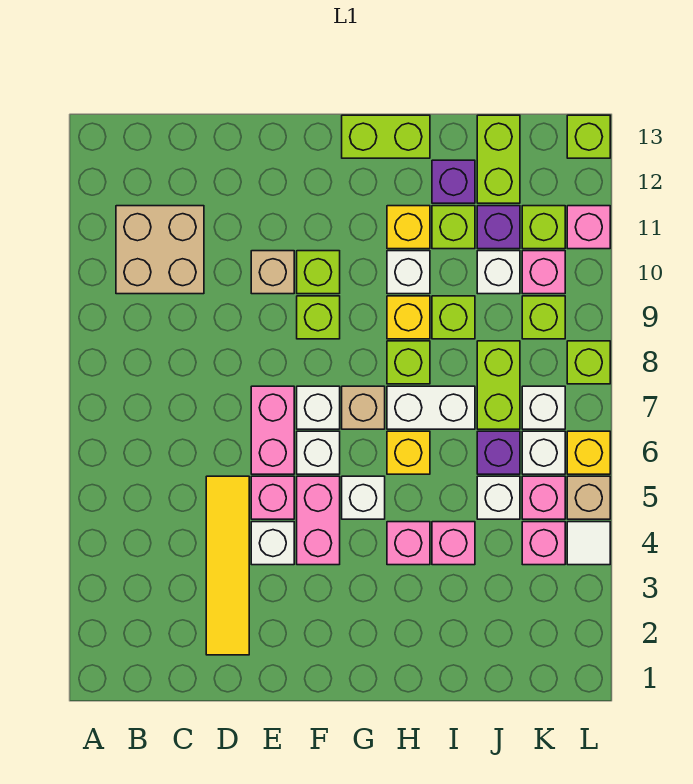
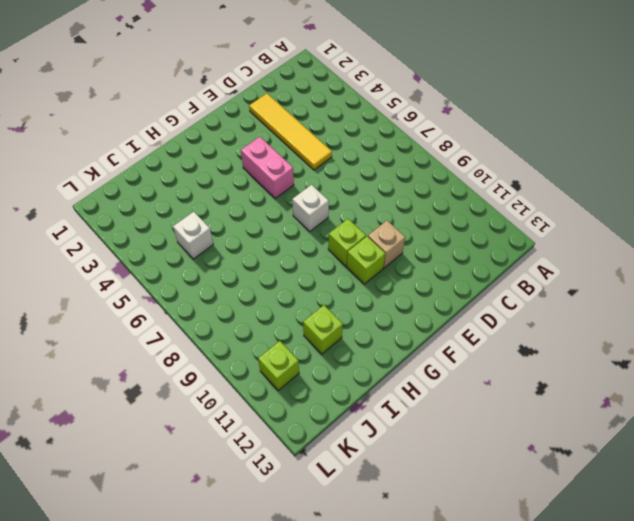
none -> tan 2x2 brick [116,206,204,294]
none -> white 1x1 brick [251,522,294,565]
none -> pink 1x1 brick [251,476,294,519]
none -> pink 1x2 brick [251,386,294,474]

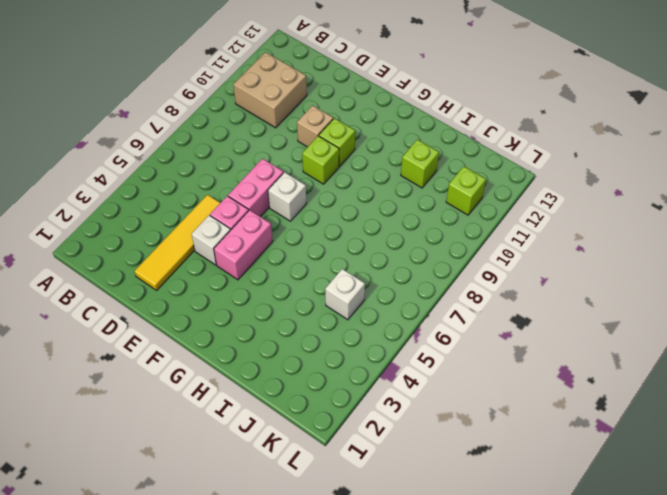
none -> white 1x1 brick [297,431,340,474]
none -> white 1x1 brick [342,476,385,519]
none -> tan 1x1 brick [342,386,385,429]
none -> lime 1x2 brick [342,115,430,158]

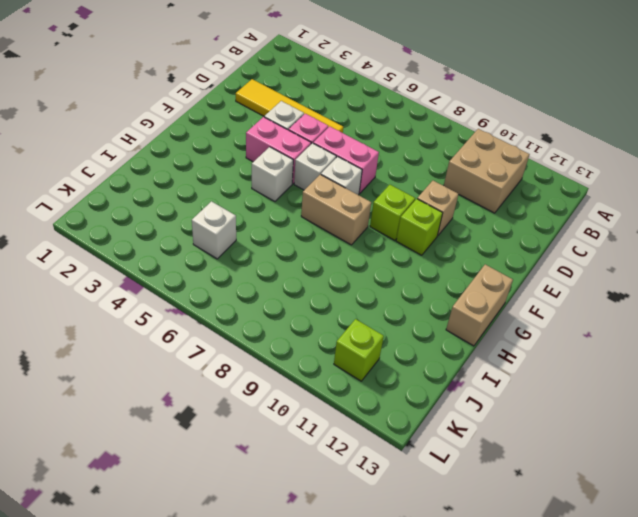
tan 1x2 brick [301,174,371,245] -> tan 1x1 brick [342,386,385,429]
tan 1x2 brick [446,264,513,346] -> lime 1x2 brick [342,115,430,158]
none -> pink 1x1 brick [387,522,430,565]
none -> yellow 1x1 brick [387,431,430,474]
none -> white 1x2 brick [387,386,475,429]
none -> lime 1x1 brick [387,341,430,384]

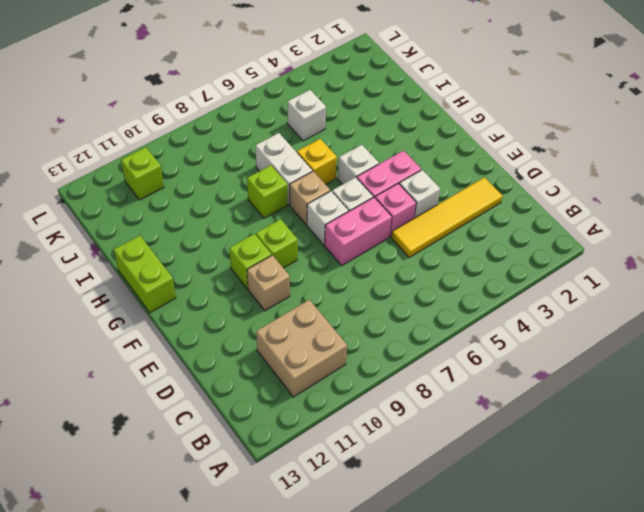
none -> pink 1x1 brick [387,522,430,565]
none -> yellow 1x1 brick [387,296,430,339]
none -> white 1x1 brick [387,251,430,294]
none -> yellow 1x1 brick [387,206,430,249]

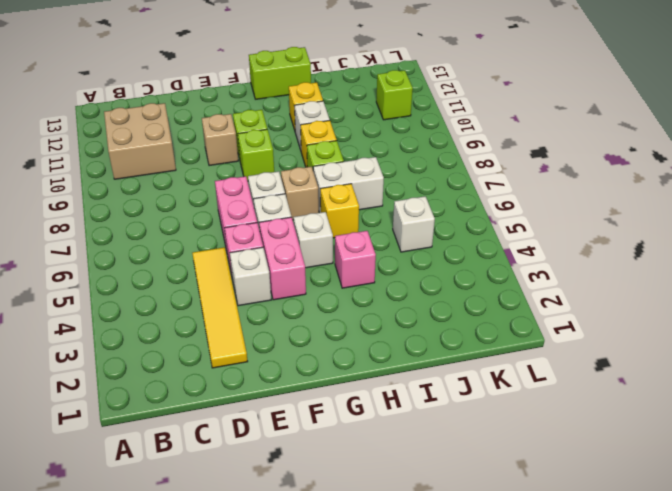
none -> pink 1x1 brick [432,522,475,565]
none -> lime 1x1 brick [432,296,475,339]
none -> lime 1x1 brick [432,206,475,249]
none -> purple 1x1 brick [432,160,475,203]

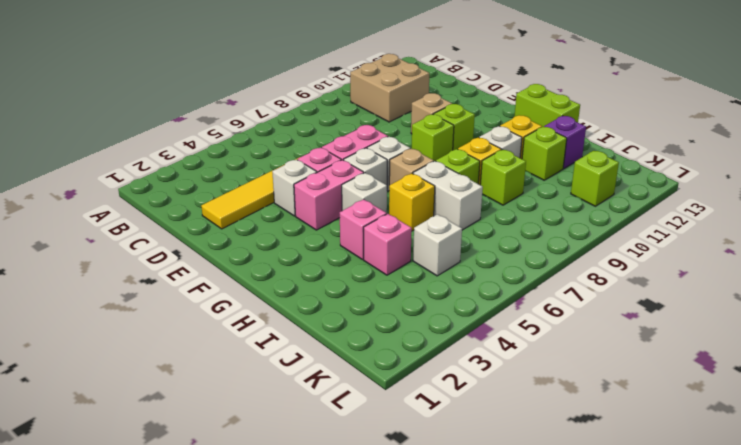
none -> purple 1x1 brick [477,431,520,474]
none -> lime 1x2 brick [477,341,520,429]
none -> white 1x1 brick [477,251,520,294]
none -> purple 1x1 brick [477,206,520,249]

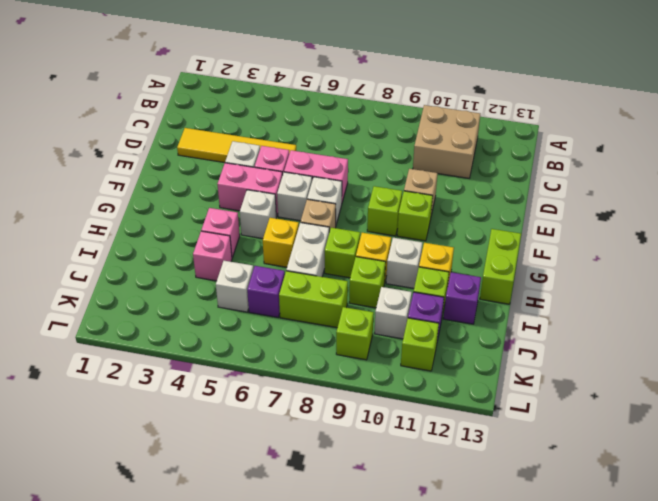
none -> lime 1x2 brick [477,115,520,203]
none -> pink 1x1 brick [522,522,565,565]
none -> pink 1x1 brick [522,476,565,519]
none -> white 1x1 brick [522,431,565,474]

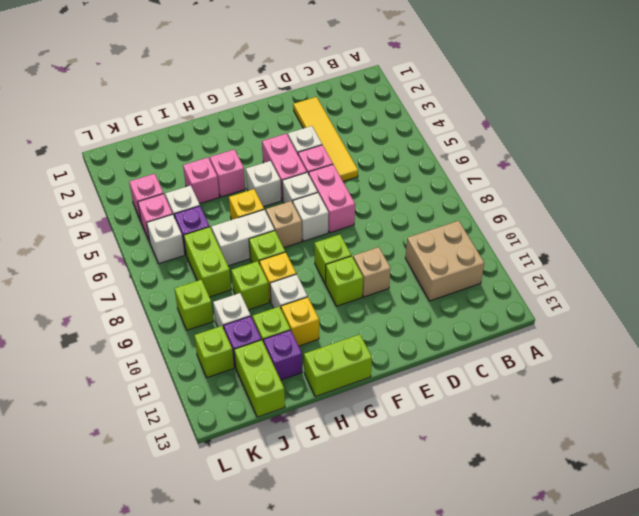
none -> white 1x1 brick [522,386,565,429]
none -> pink 1x1 brick [522,251,565,294]
none -> white 1x1 tile [567,522,610,565]
none -> tan 1x1 brick [567,476,610,519]

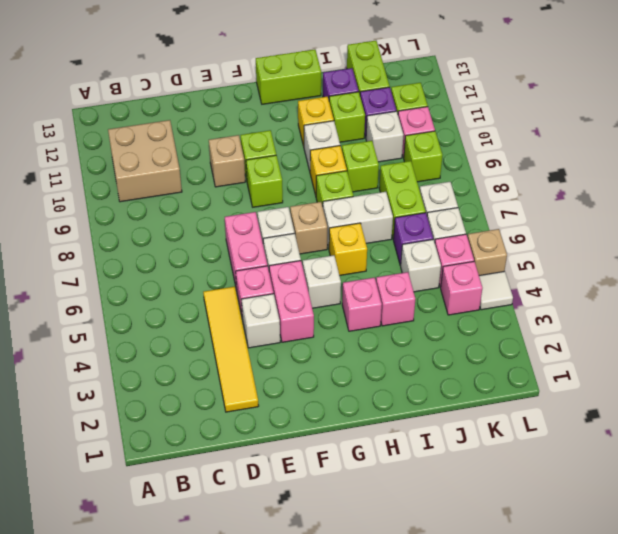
none -> yellow 1x1 brick [567,431,610,474]
none -> lime 1x1 brick [567,341,610,384]
none -> pink 1x1 brick [567,206,610,249]
none -> lime 1x1 brick [567,115,610,158]

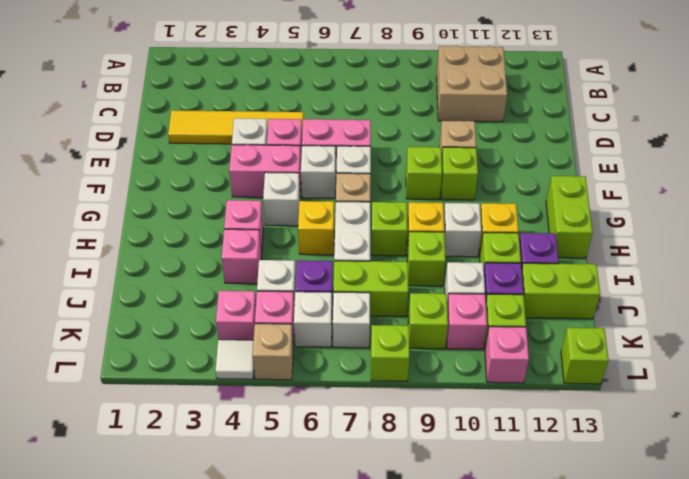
none -> yellow 1x1 brick [567,431,610,474]

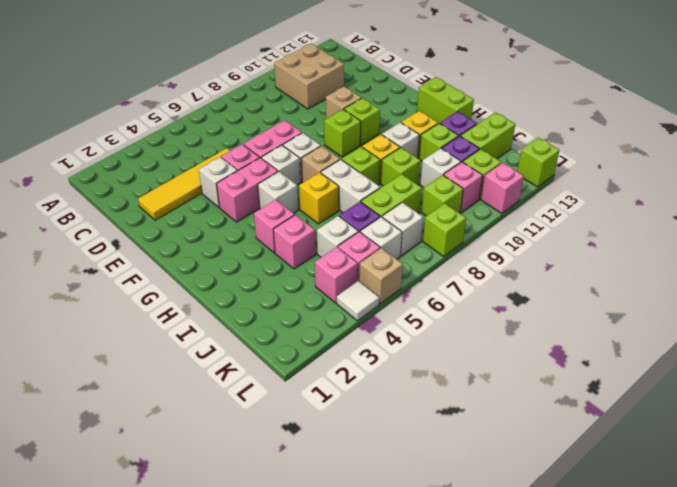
none -> yellow 1x1 brick [567,431,610,474]

